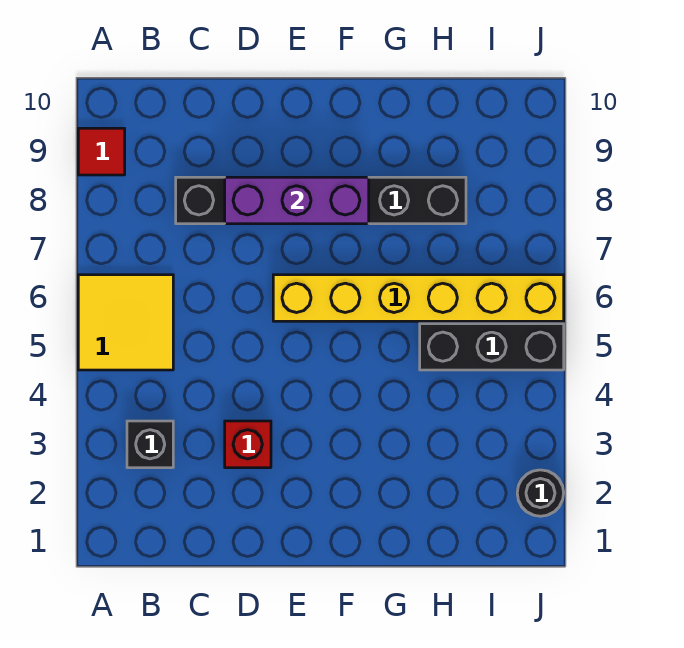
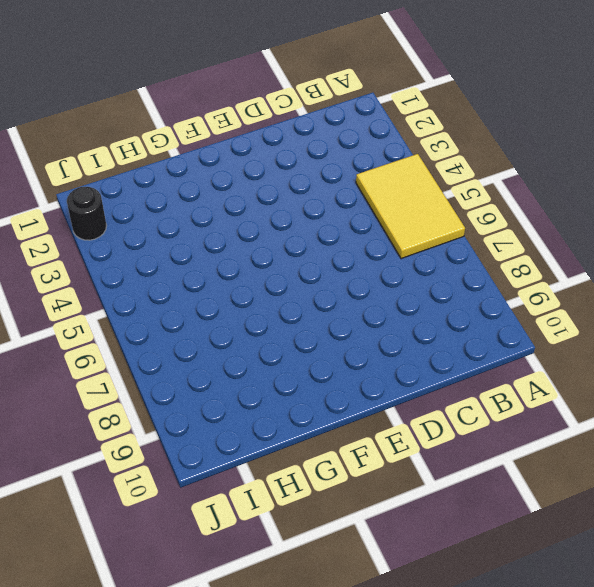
yellow 2x3 tile [356,154,465,259] -> yellow 2x2 tile [78,275,173,370]
none -> red 1x1 tile [78,128,125,175]
none -> black 1x1 brick [127,421,173,468]

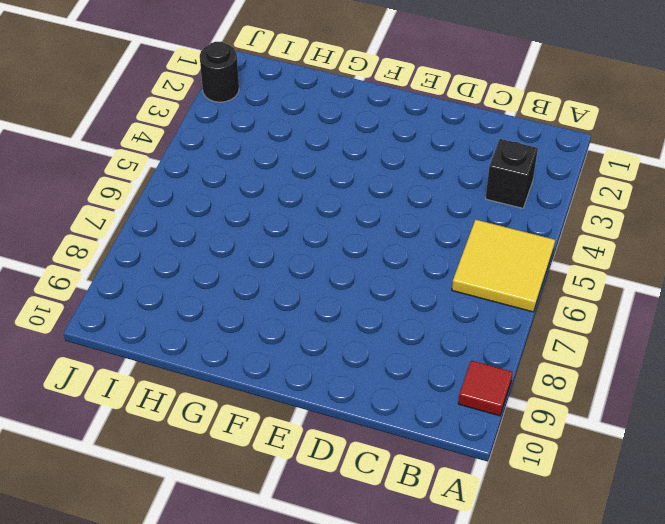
none -> black 1x6 brick [176,177,466,224]
none -> red 1x1 brick [225,421,271,468]

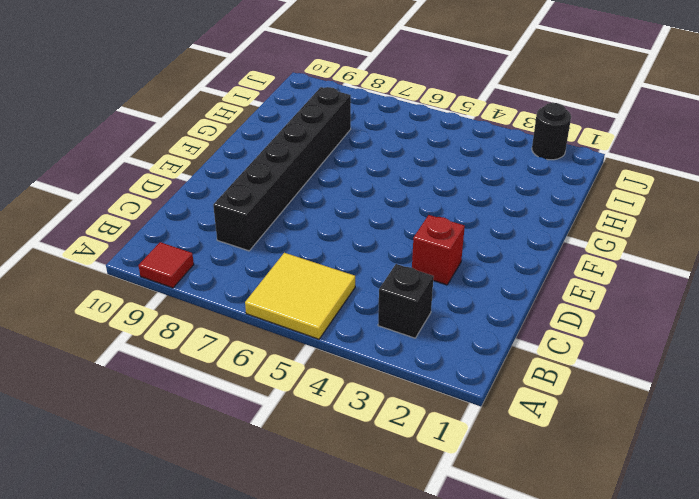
none -> yellow 1x6 brick [273,275,564,321]
none -> black 1x3 brick [420,324,564,370]

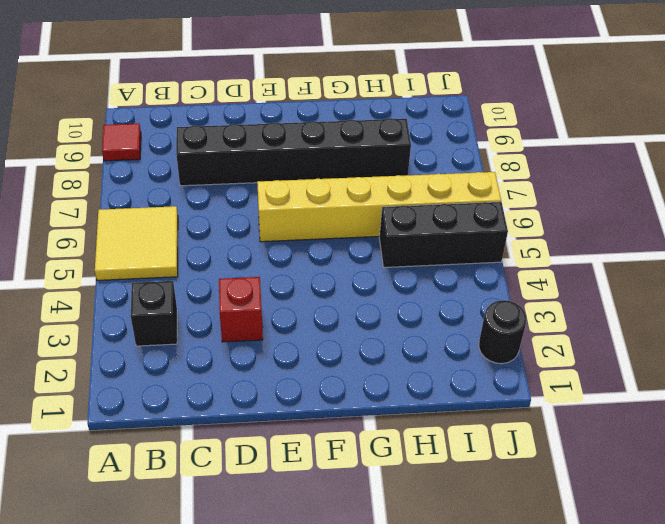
none -> purple 1x3 brick [225,177,369,224]

